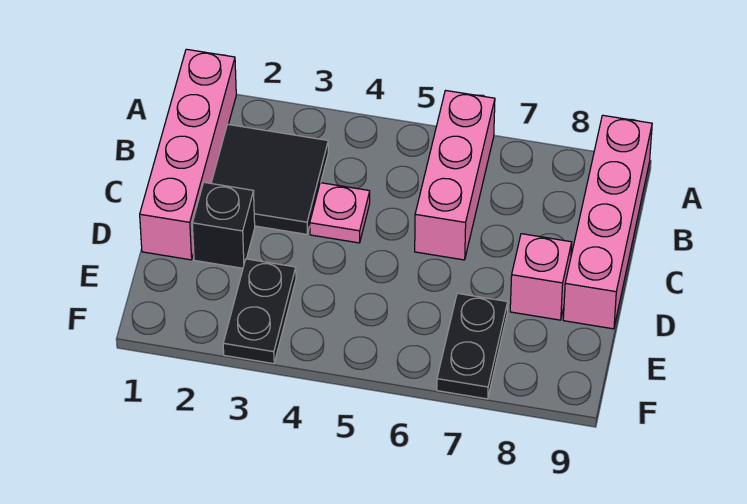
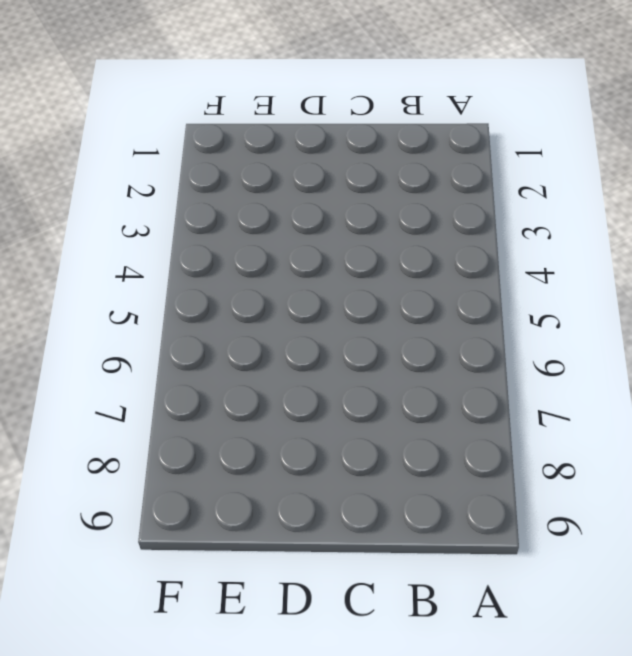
none -> pink 1x4 brick [140,49,236,260]
none -> pink 1x3 brick [415,90,495,260]

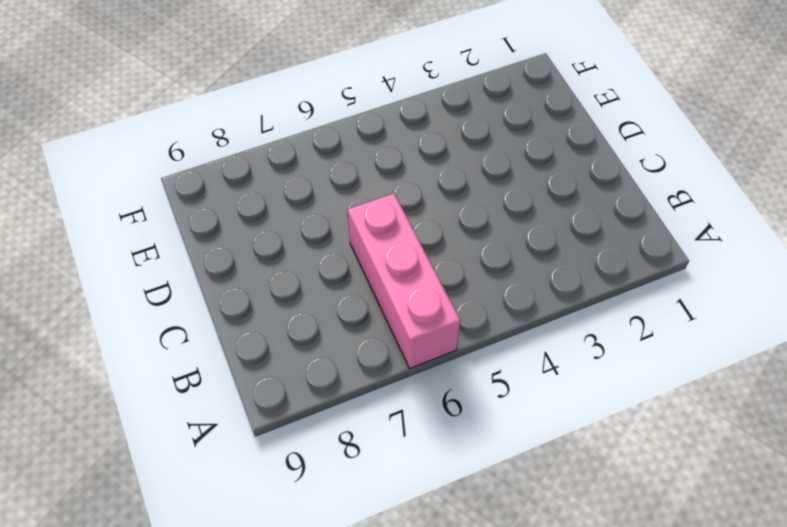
none -> pink 1x4 brick [140,49,236,260]
none -> pink 1x4 brick [563,115,652,329]

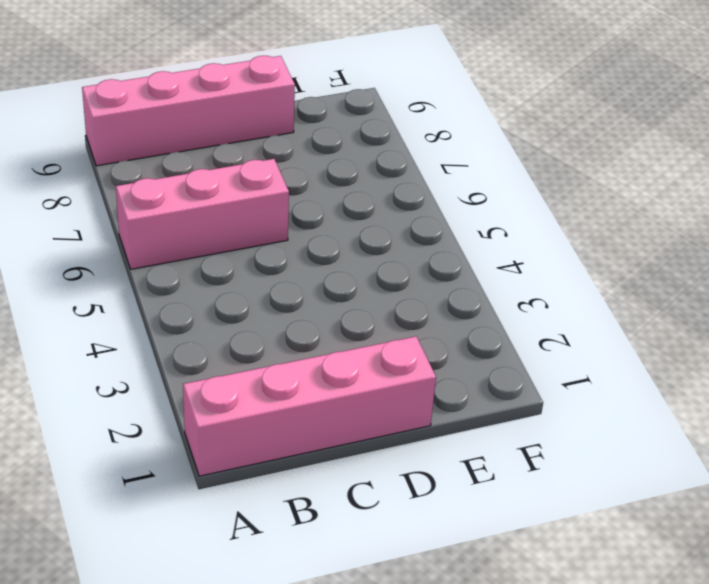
none -> black 2x2 tile [211,124,328,234]
none -> pink 1x1 plate [310,183,370,243]

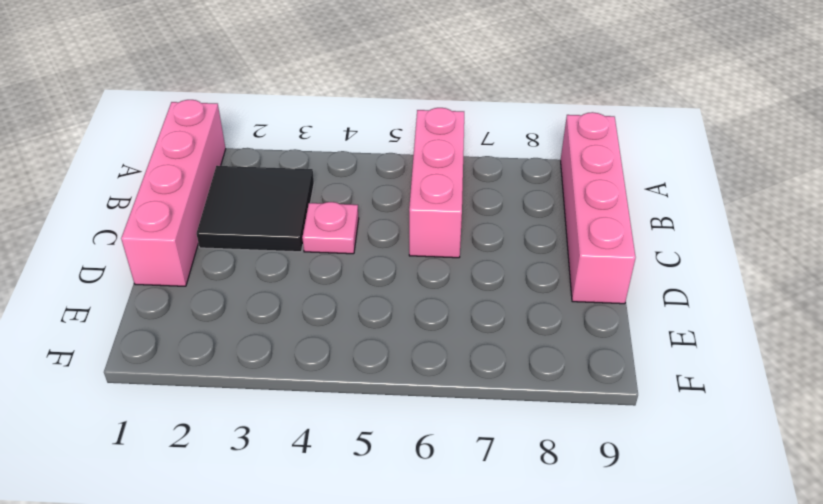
none -> black 1x1 brick [192,182,255,268]
none -> pink 1x1 brick [510,234,572,320]

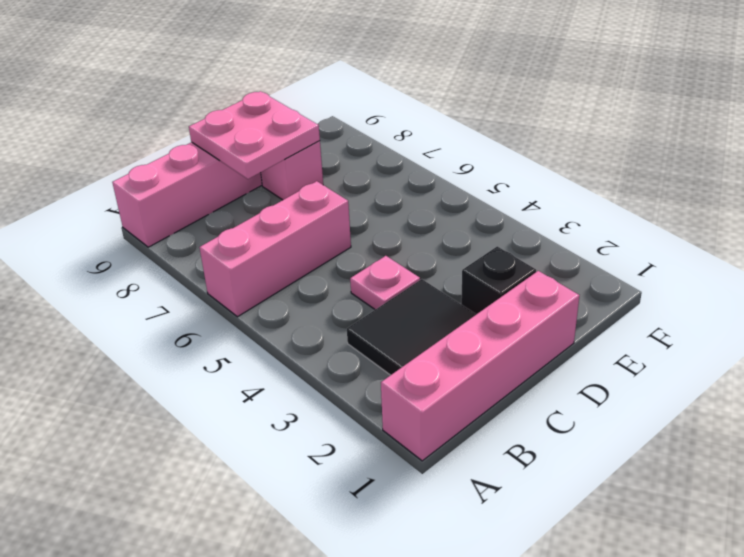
pink 2x2 plate [189,91,320,179] -> none
none -> black 1x2 plate [223,259,296,364]
none -> black 1x2 plate [437,293,508,399]

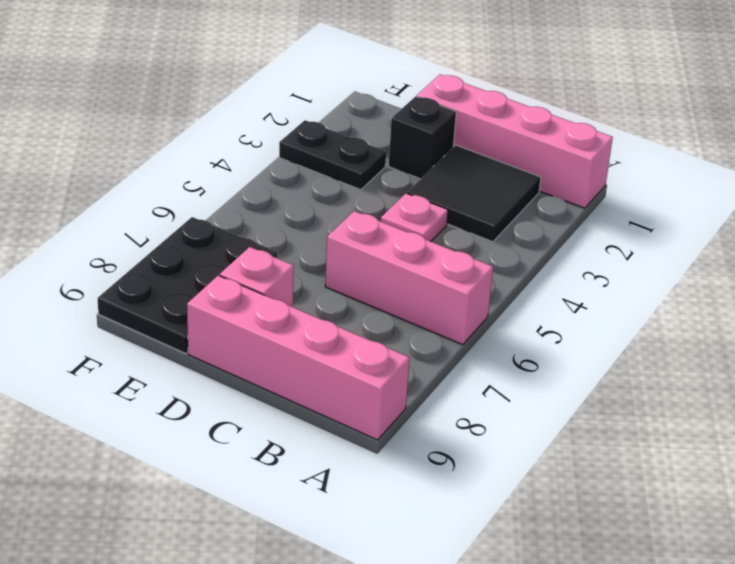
black 2x3 plate [98,217,277,354] -> black 1x2 plate [437,293,508,399]

